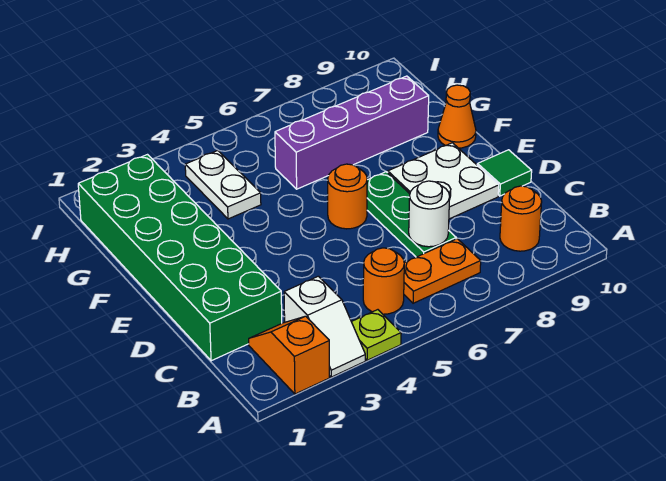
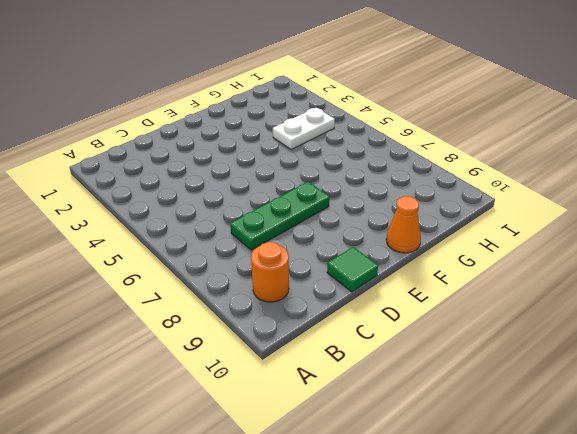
none -> orange 1x2 slope [249,316,329,394]
none -> white 1x2 slope [284,276,365,377]
none -> lime 1x1 plate [352,310,401,360]

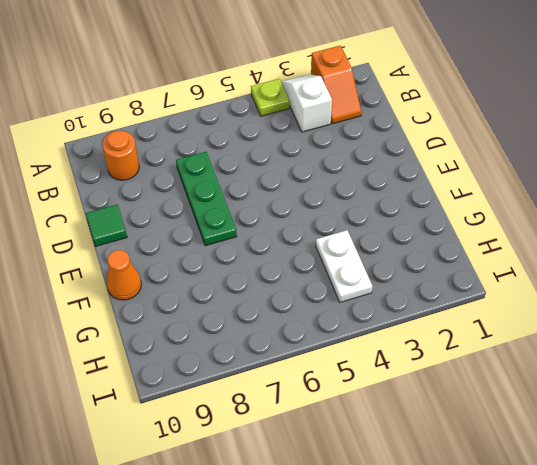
none -> orange 1x1 round brick [363,248,404,314]
none -> orange 1x2 plate [404,239,481,303]
none -> green 2x6 brick [78,155,282,361]

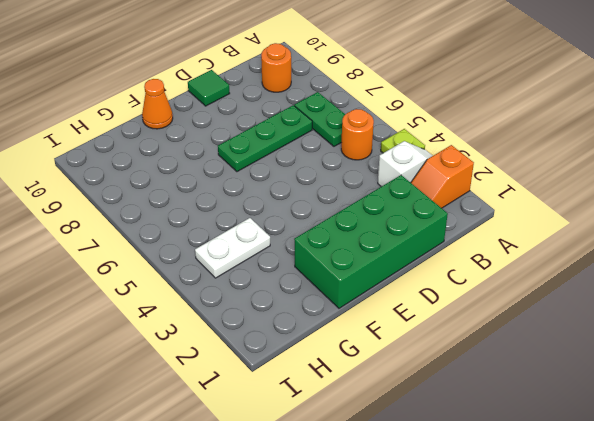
green 1x2 plate [294,92,345,146] -> orange 1x2 plate [404,239,481,303]
green 2x4 brick [294,175,448,308] -> green 2x6 brick [78,155,282,361]
none -> white 2x2 plate [388,143,499,219]
none -> orange 1x1 round brick [328,164,367,229]
none -> purple 1x4 brick [275,76,429,189]

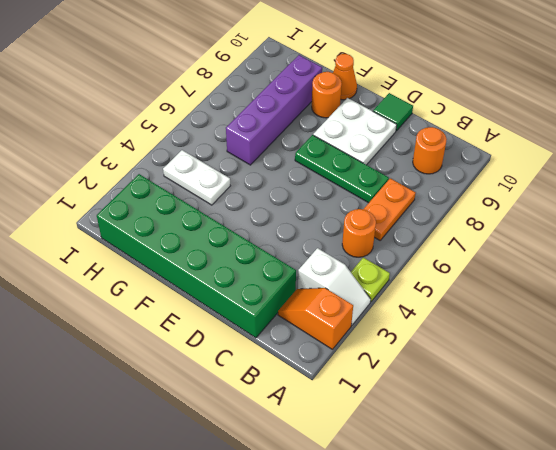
orange 1x1 round brick [312,72,342,118] -> orange 1x1 round brick moved to [328,164,367,229]
none -> white 1x1 round brick [409,181,450,247]

